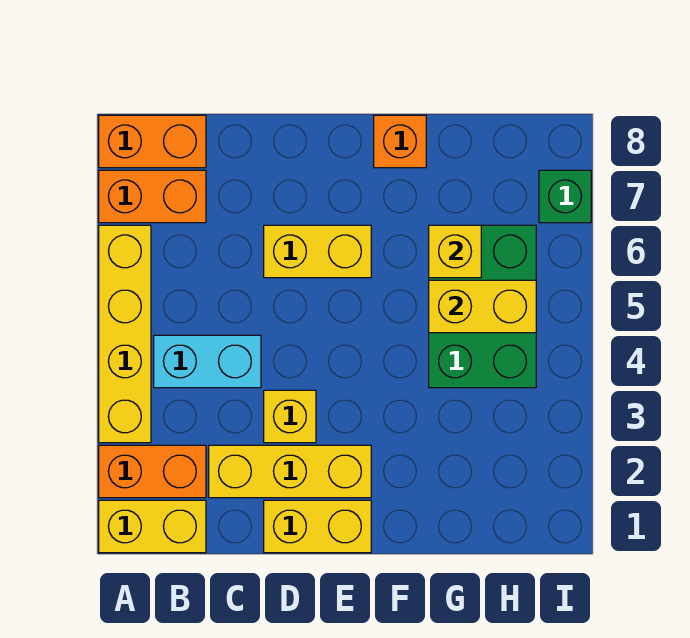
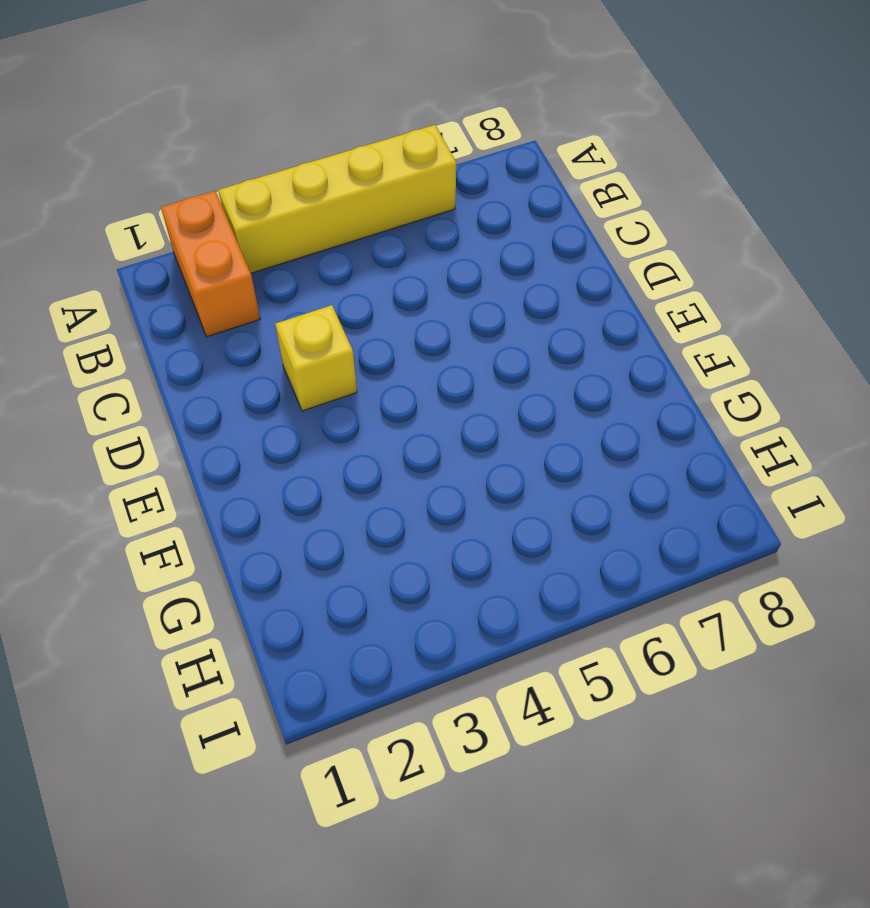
none -> yellow 1x2 brick [99,500,206,553]
none -> orange 1x2 brick [99,170,206,223]
none -> orange 1x2 brick [99,115,206,168]

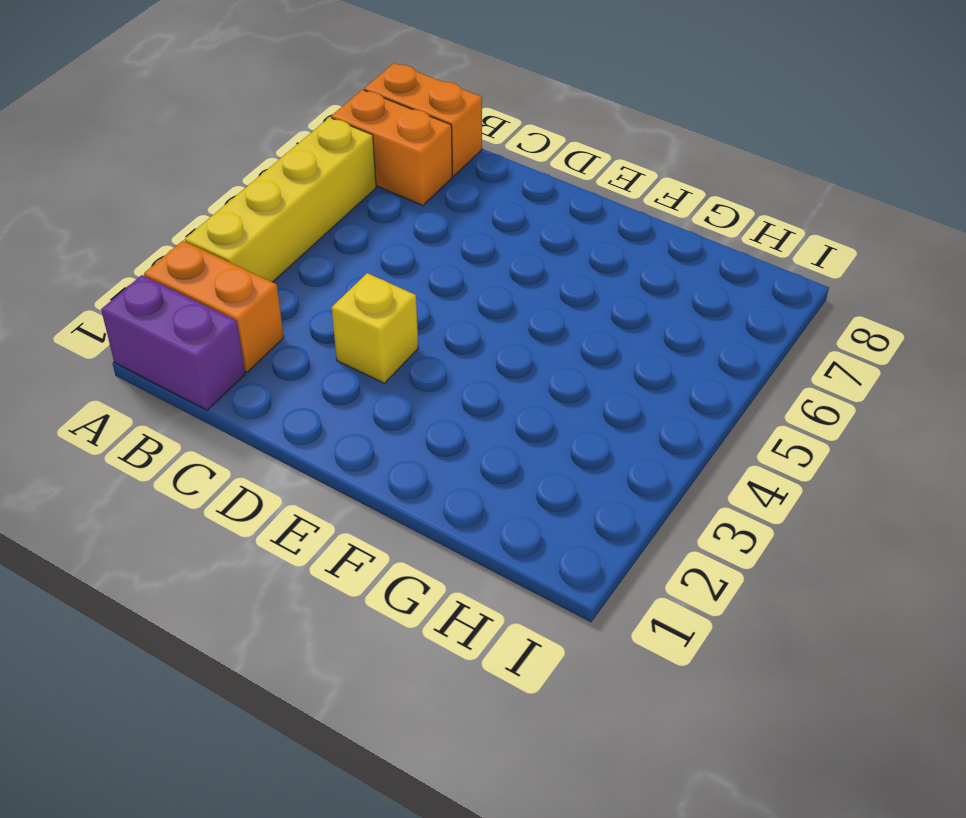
purple 1x2 brick [101,275,245,410] -> yellow 1x2 brick [99,500,206,553]
none -> cyan 1x2 brick [154,335,261,388]
none -> yellow 1x3 brick [209,445,371,498]
none -> yellow 1x2 brick [264,500,371,553]

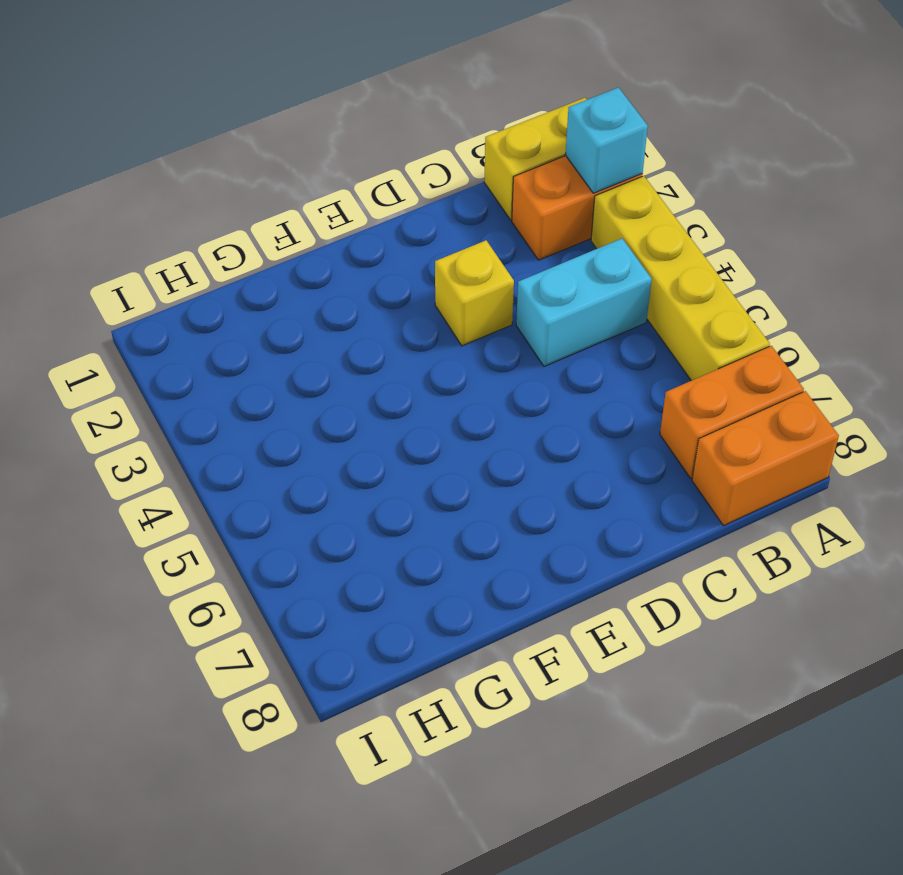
cyan 1x1 brick [565,87,648,193] -> none
none -> yellow 1x3 brick [209,445,371,498]
none -> yellow 1x2 brick [264,500,371,553]
none -> yellow 1x2 brick [264,225,371,278]

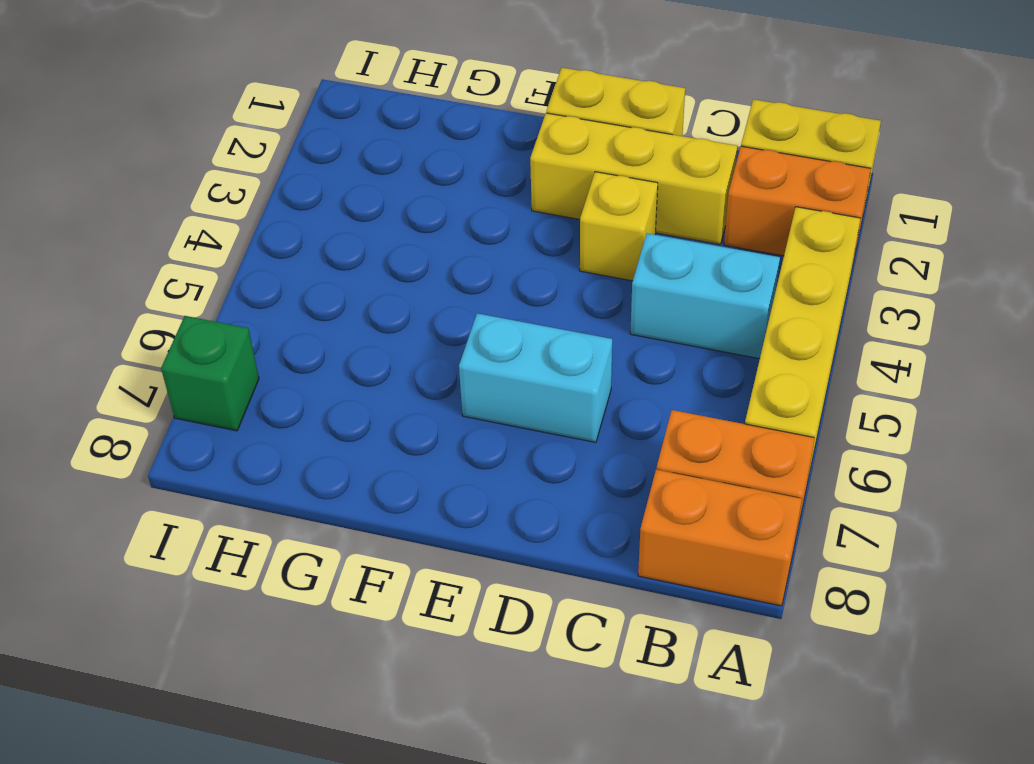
cyan 1x2 brick [459,313,612,442] -> yellow 1x2 brick [264,225,371,278]
none -> orange 1x1 brick [374,115,426,168]
none -> green 2x3 brick [429,225,536,388]
none -> yellow 1x2 brick [429,280,536,333]

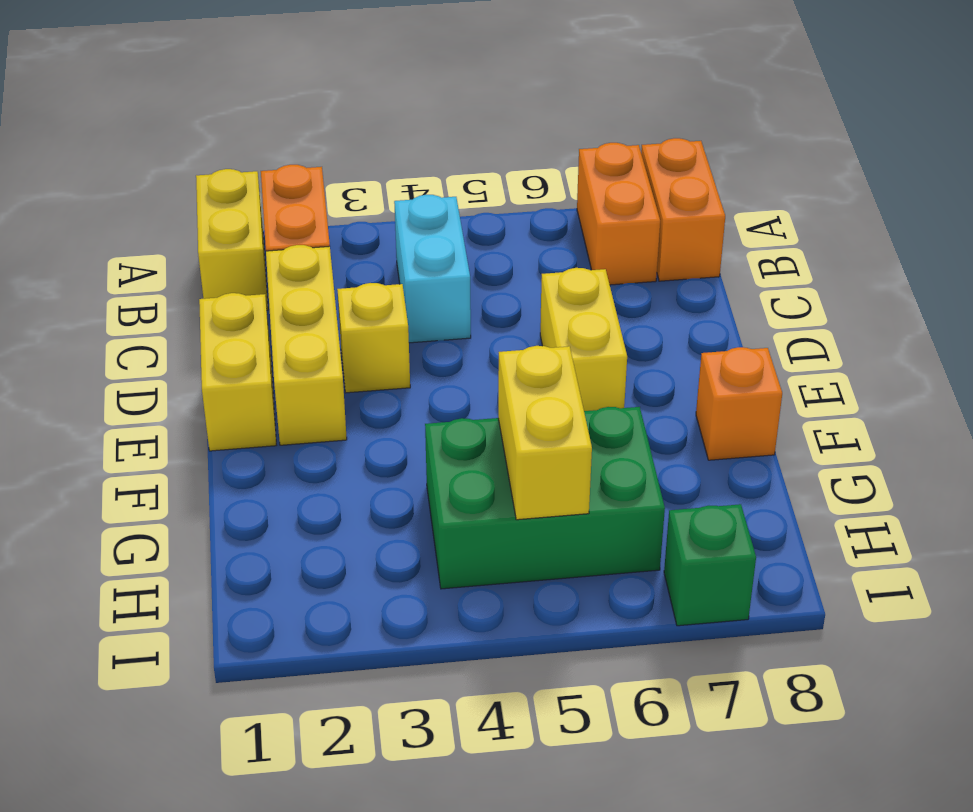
none -> yellow 1x4 brick [99,225,151,443]
none -> yellow 1x1 brick [429,225,481,278]

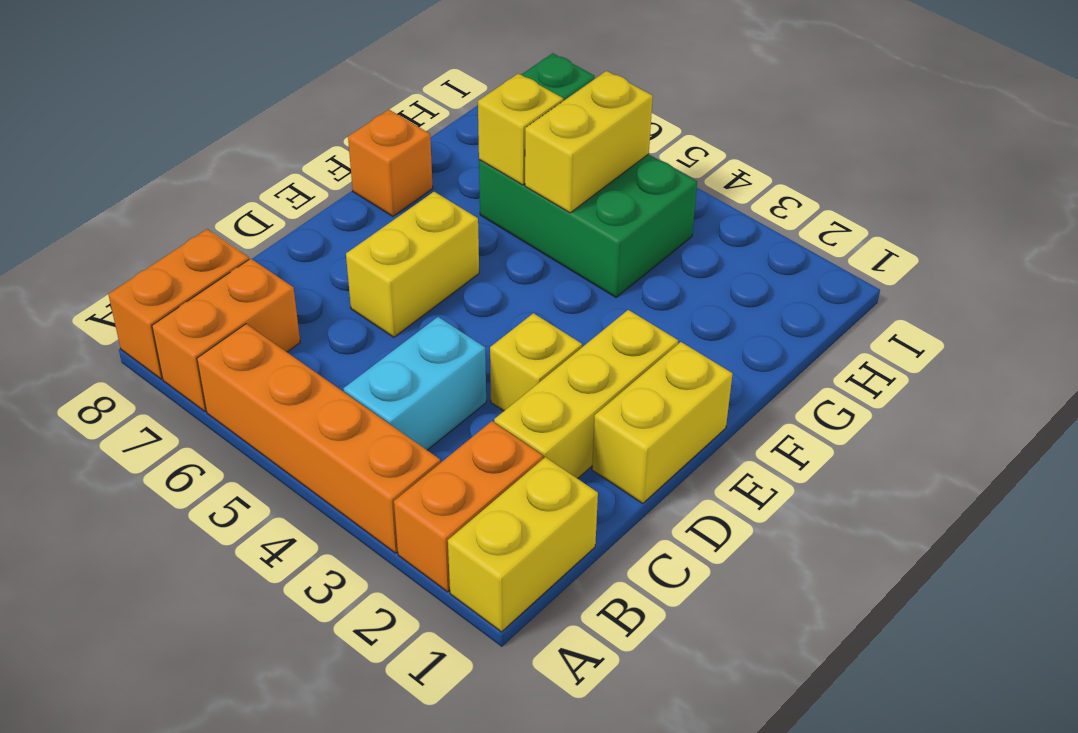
orange 1x4 brick [197,324,440,553] -> yellow 1x4 brick [99,225,151,443]

